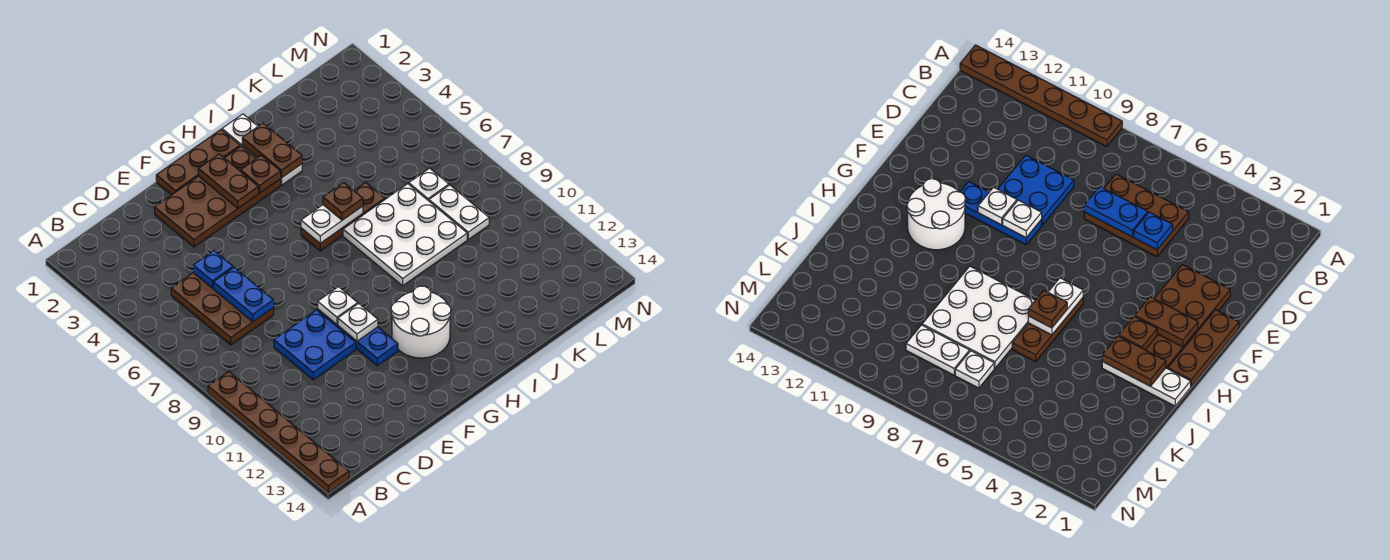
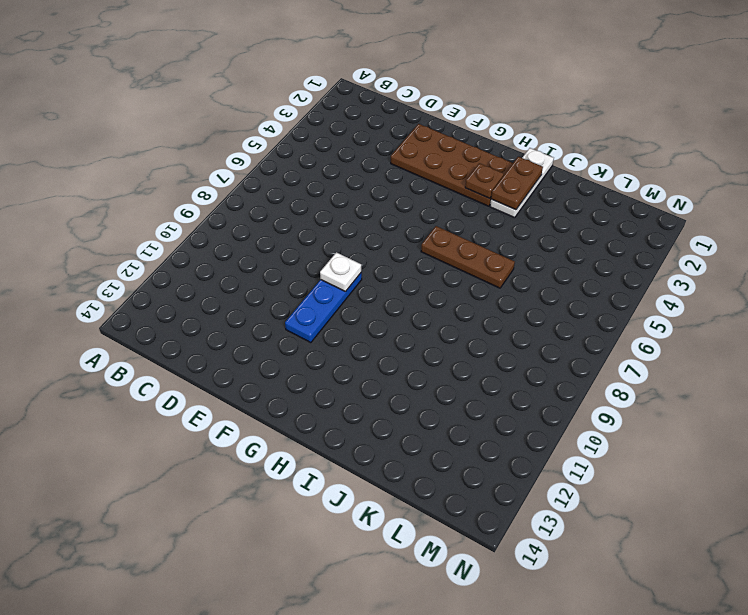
none -> brown 1x6 plate [208,372,349,493]
none -> brown 2x3 plate [171,273,274,345]
none -> blue 2x2 plate [274,310,356,380]

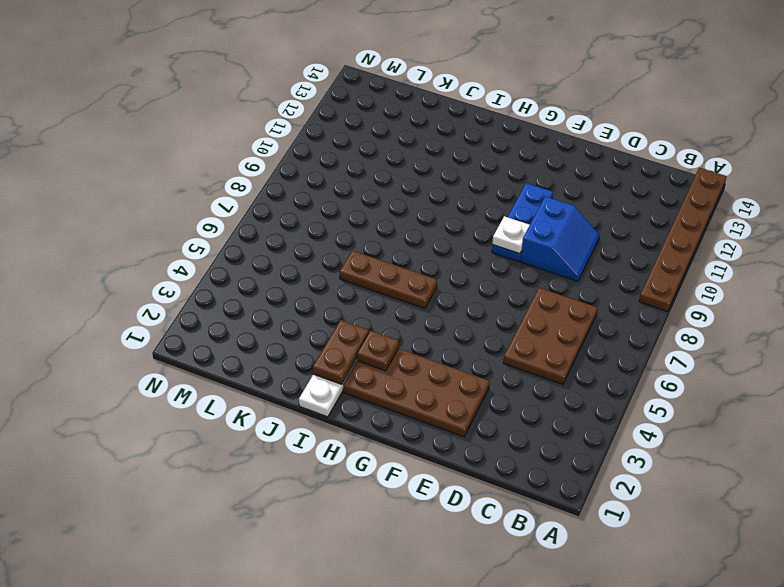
blue 2x2 slope [521,196,599,281] -> blue 2x2 plate [274,310,356,380]
none -> brown 1x3 plate [156,130,240,195]
none -> white 2x2 round brick [391,286,451,358]
none -> white 3x3 plate [343,184,467,286]

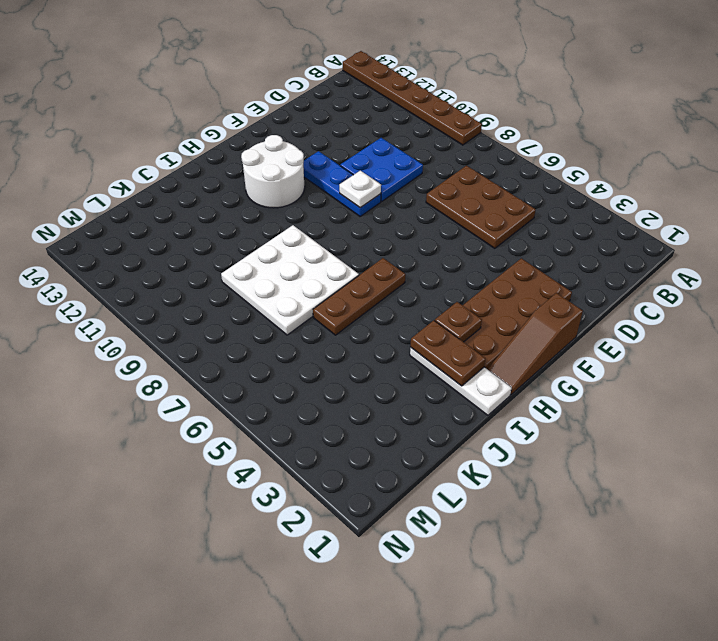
brown 1x3 slope [487,293,583,394] -> brown 1x3 plate [156,130,240,195]
none -> white 1x1 plate [409,168,449,201]
none -> white 1x2 plate [429,185,489,239]
none -> blue 1x1 plate [193,251,233,288]

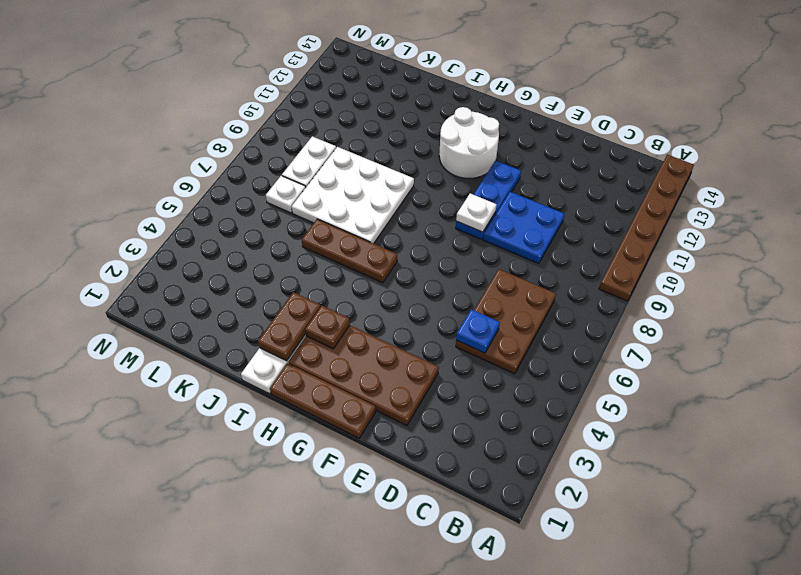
none -> blue 1x2 plate [213,267,274,322]
none -> white 1x1 plate [338,304,378,341]
none -> brown 1x2 plate [198,154,259,208]

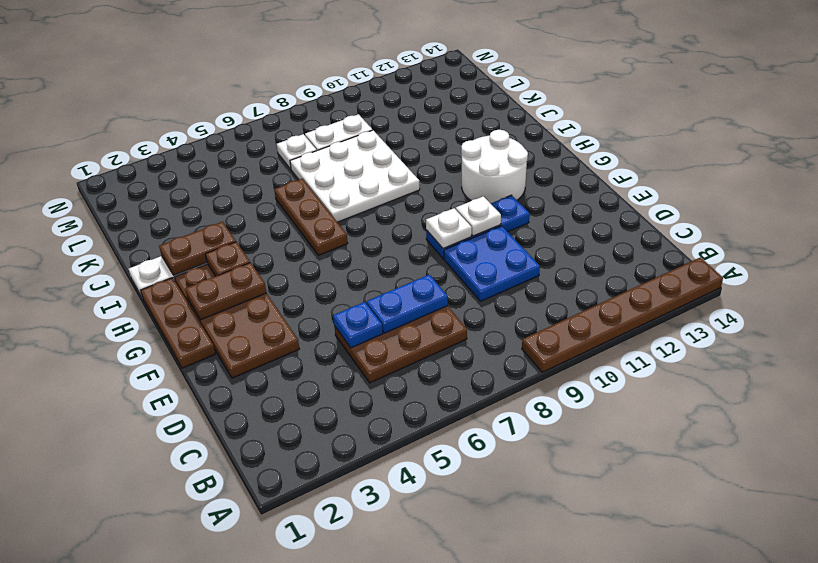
none -> white 1x2 plate [301,205,363,243]
none -> brown 1x1 plate [323,183,363,220]

